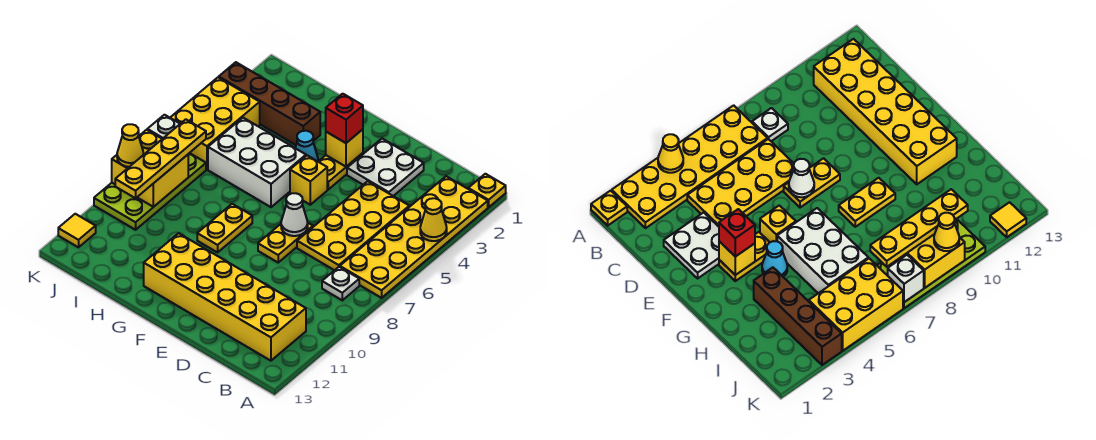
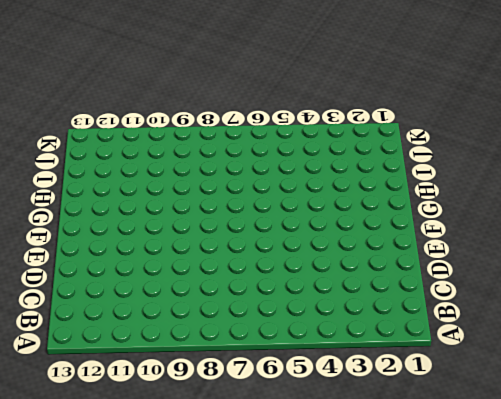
none -> yellow 1x1 plate [468,174,506,207]
none -> yellow 2x6 plate [340,176,488,298]
none -> white 1x1 plate [322,267,359,300]

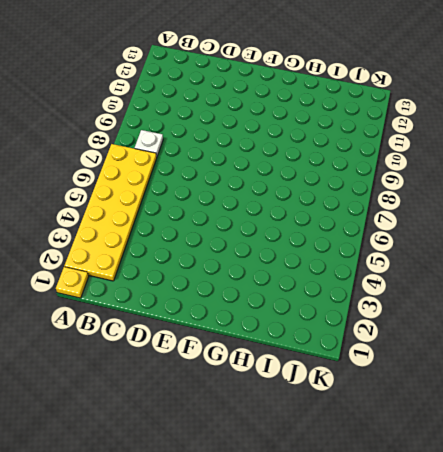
none -> yellow 2x6 brick [144,233,306,361]
none -> yellow 2x4 plate [297,181,409,270]
none -> white 2x2 plate [347,139,424,196]

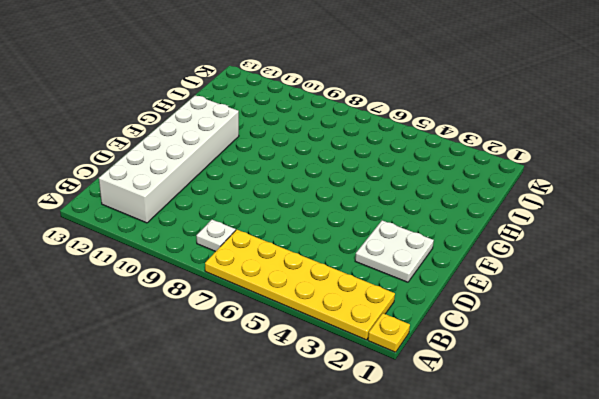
white 2x6 brick [99,95,239,223] -> yellow 2x6 brick [144,233,306,361]
none -> yellow 2x4 plate [297,181,409,270]
none -> yellow 1x2 plate [258,223,313,262]
none -> yellow 1x2 plate [318,153,363,190]

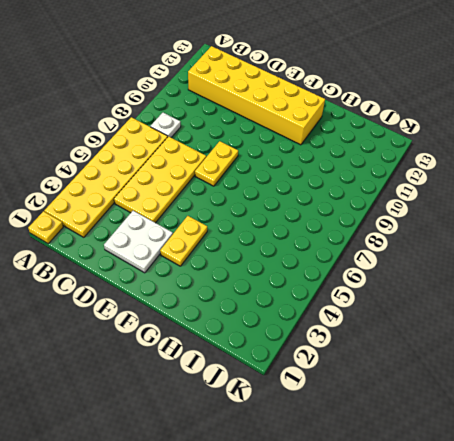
none -> yellow 1x1 brick [290,155,327,205]
none -> cyan 1x1 cone [296,131,318,161]
none -> white 2x3 brick [208,118,306,207]

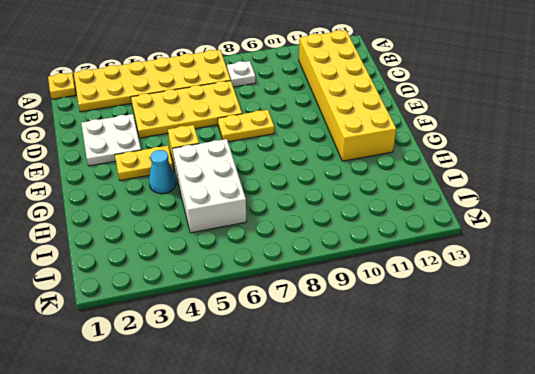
none -> yellow 1x2 plate [197,204,252,252]
none -> brown 1x4 brick [219,62,320,145]
none -> yellow 2x3 brick [170,77,260,169]

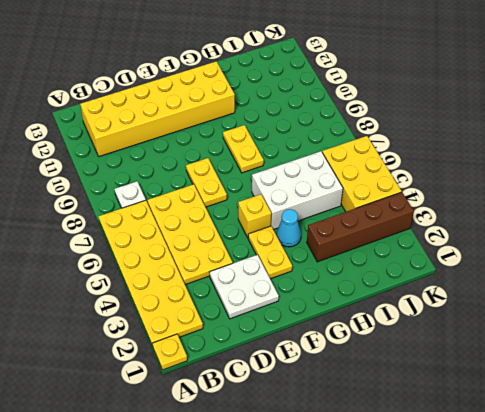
none -> lime 2x4 plate [94,153,206,230]
none -> yellow 1x1 tile [58,214,96,247]
none -> yellow 1x1 cone [420,198,447,241]

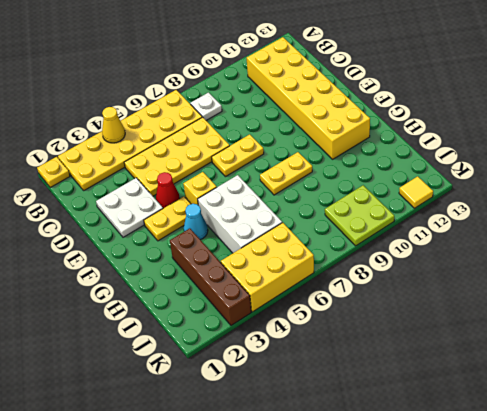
red 1x1 cone [156,172,180,208] -> none
lime 2x2 plate [325,185,394,246] -> lime 2x4 plate [94,153,206,230]
none -> white 1x1 cone [281,193,308,236]
none -> yellow 1x1 brick [326,129,363,167]
none -> yellow 2x2 brick [112,130,188,207]

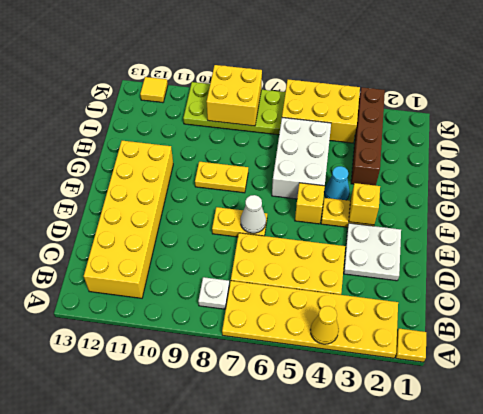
none -> white 1x1 brick [147,115,180,139]
none -> red 1x1 brick [326,94,363,143]
none -> yellow 1x4 plate [115,119,206,198]

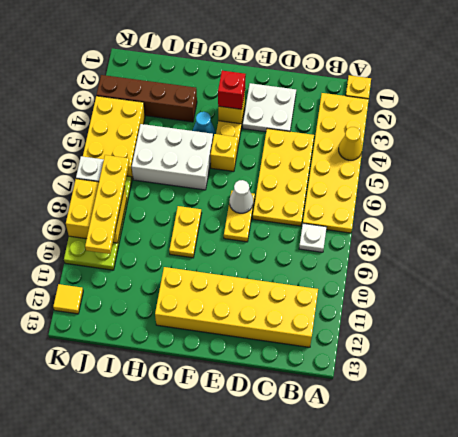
none -> yellow 1x1 cone [117,124,144,167]

